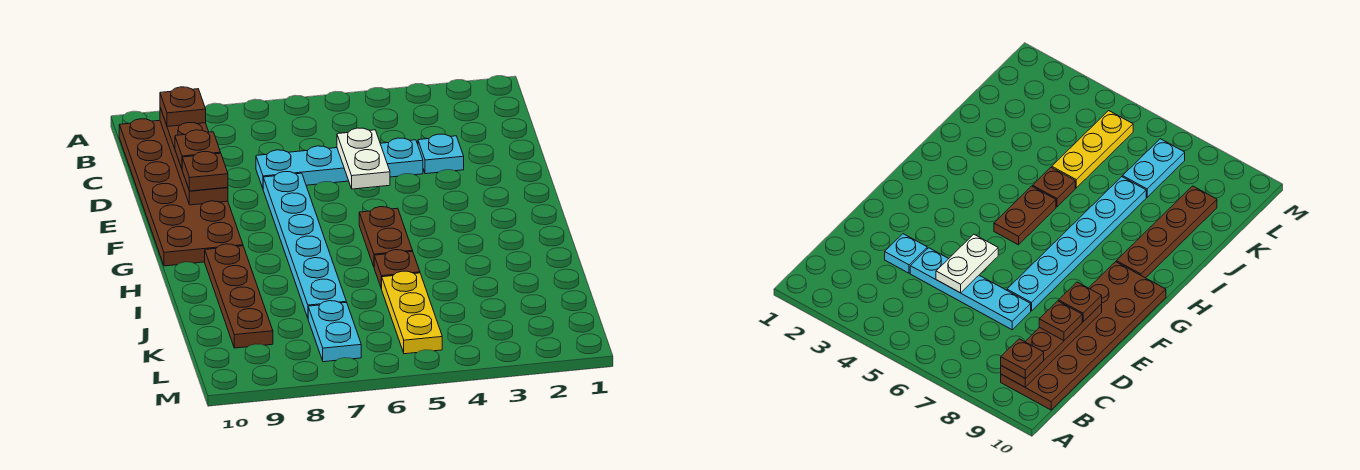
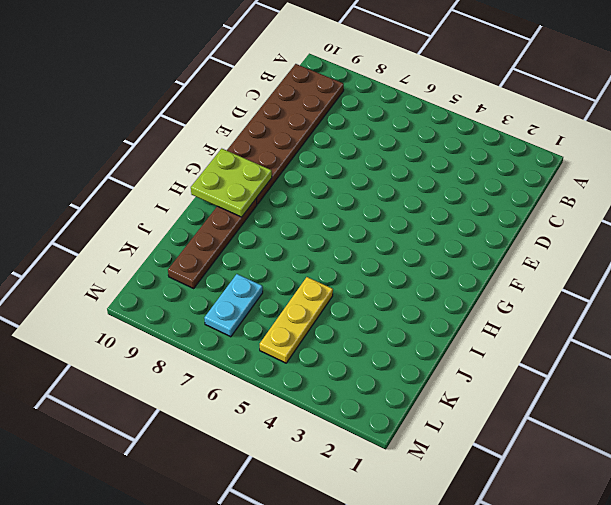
lime 2x2 plate [191,149,272,217] -> none
none -> cyan 1x1 plate [418,134,464,174]
none -> cyan 1x4 plate [256,138,423,188]
none -> cyan 1x6 plate [263,172,346,318]

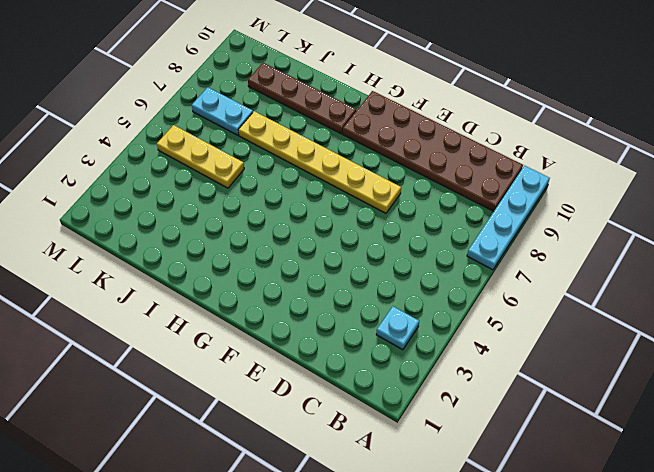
cyan 1x4 plate [467,166,550,270] -> cyan 1x4 plate moved to [256,138,423,188]
cyan 1x1 plate [376,307,419,350] -> cyan 1x1 plate moved to [418,134,464,174]
yellow 1x6 plate [239,111,401,213] -> cyan 1x6 plate [263,172,346,318]
none -> brown 1x2 plate [359,207,413,266]
none -> brown 1x1 plate [374,250,420,289]
none -> brown 1x4 plate [160,108,228,205]

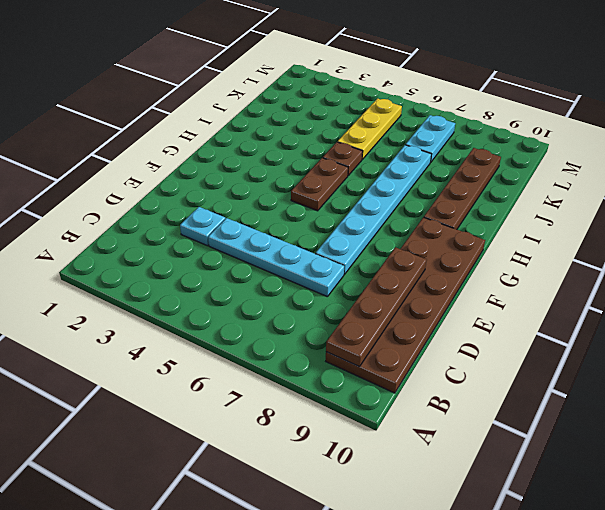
none -> white 1x2 plate [337,128,390,189]
none -> brown 1x1 plate [160,87,206,127]
none -> brown 1x1 plate [175,130,221,168]

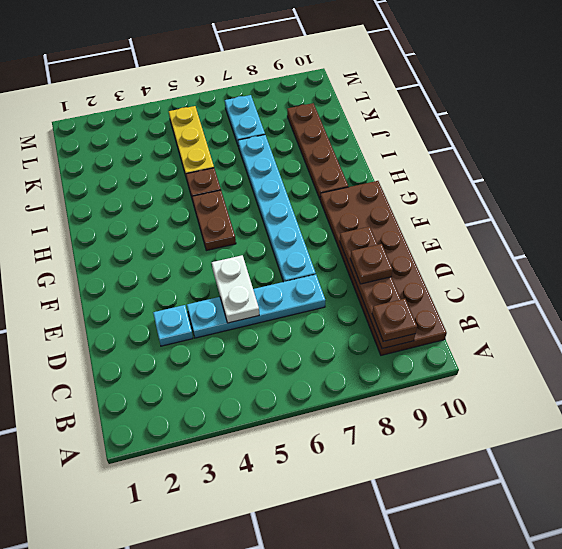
none -> brown 1x1 plate [182,152,228,191]

